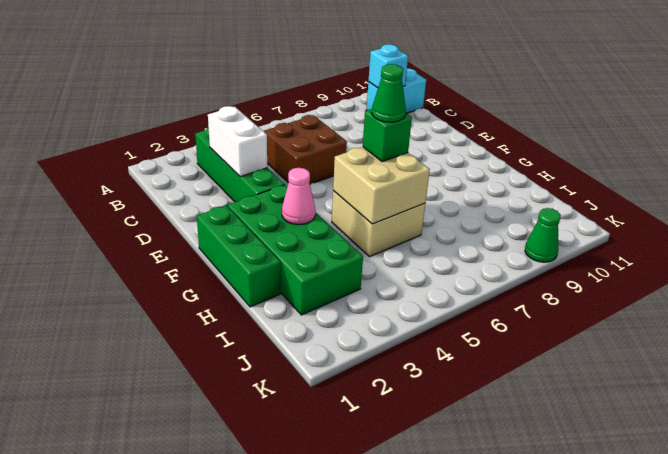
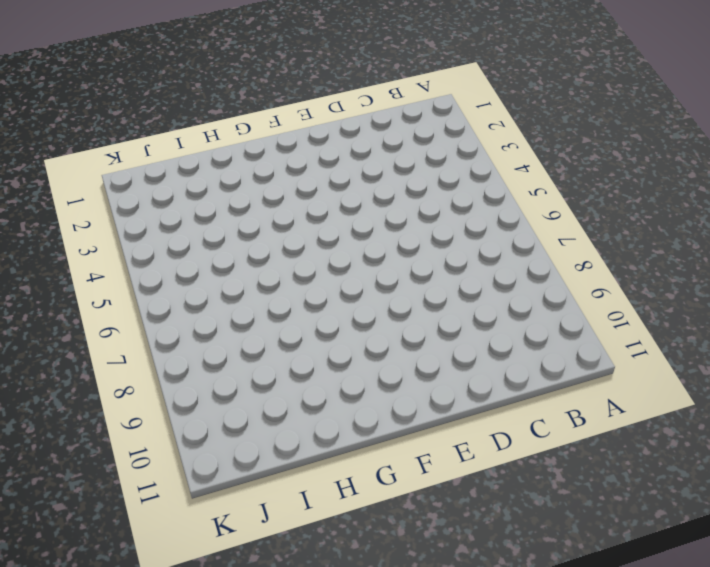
none -> green 1x4 brick [195,127,285,202]
none -> cyan 1x2 brick [366,68,426,113]
none -> brown 2x2 brick [264,115,347,184]

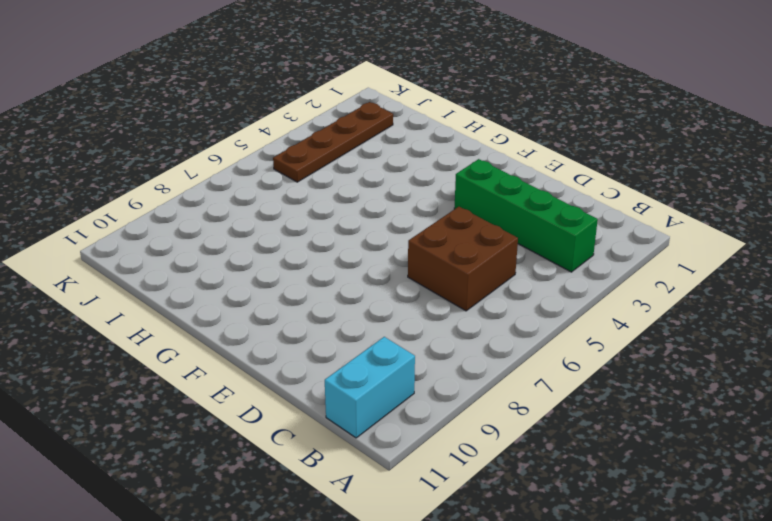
brown 1x4 plate [273,102,393,182] -> none
none -> green 1x3 brick [197,205,280,307]
none -> green 2x4 brick [228,185,363,315]
none -> tan 2x2 brick [332,191,425,257]

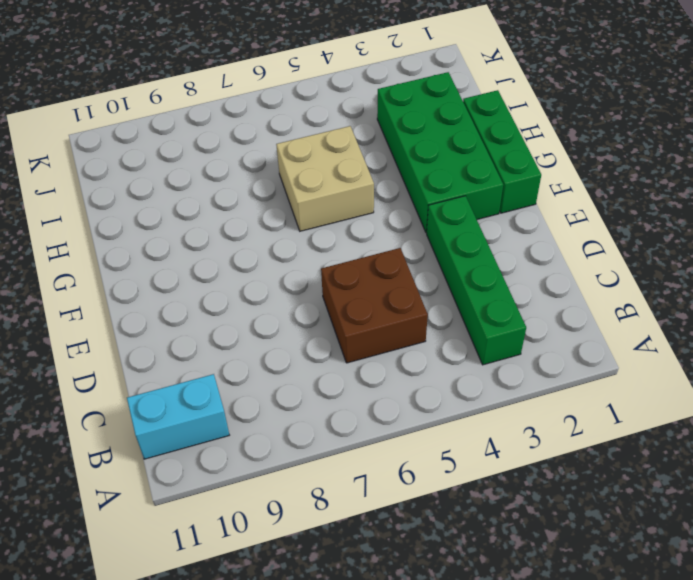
none -> green 1x1 cone [525,208,560,262]
none -> cyan 1x1 brick [369,44,408,88]
none -> white 1x2 brick [208,106,267,177]

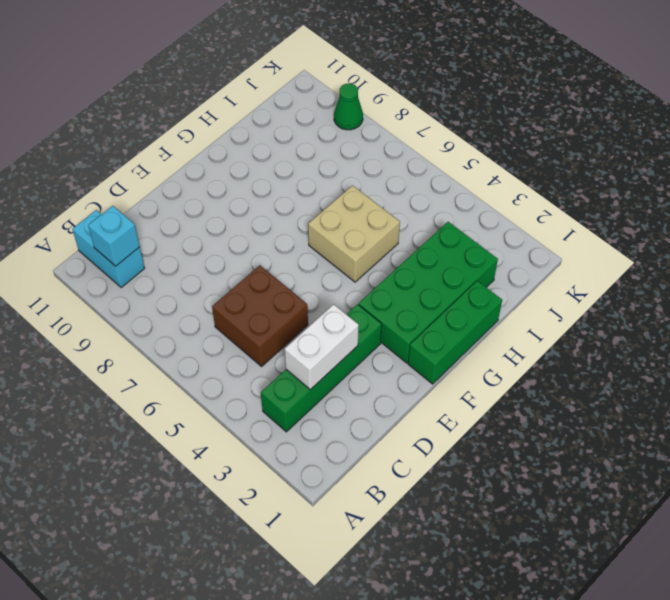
none -> pink 1x1 cone [282,168,315,225]
none -> tan 2x2 brick [333,147,430,224]
none -> green 1x1 brick [363,109,412,162]

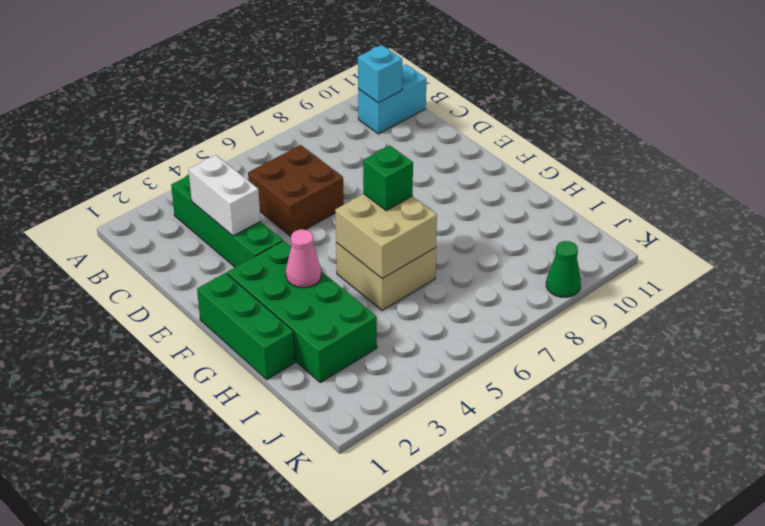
none -> green 1x1 cone [372,64,406,122]

